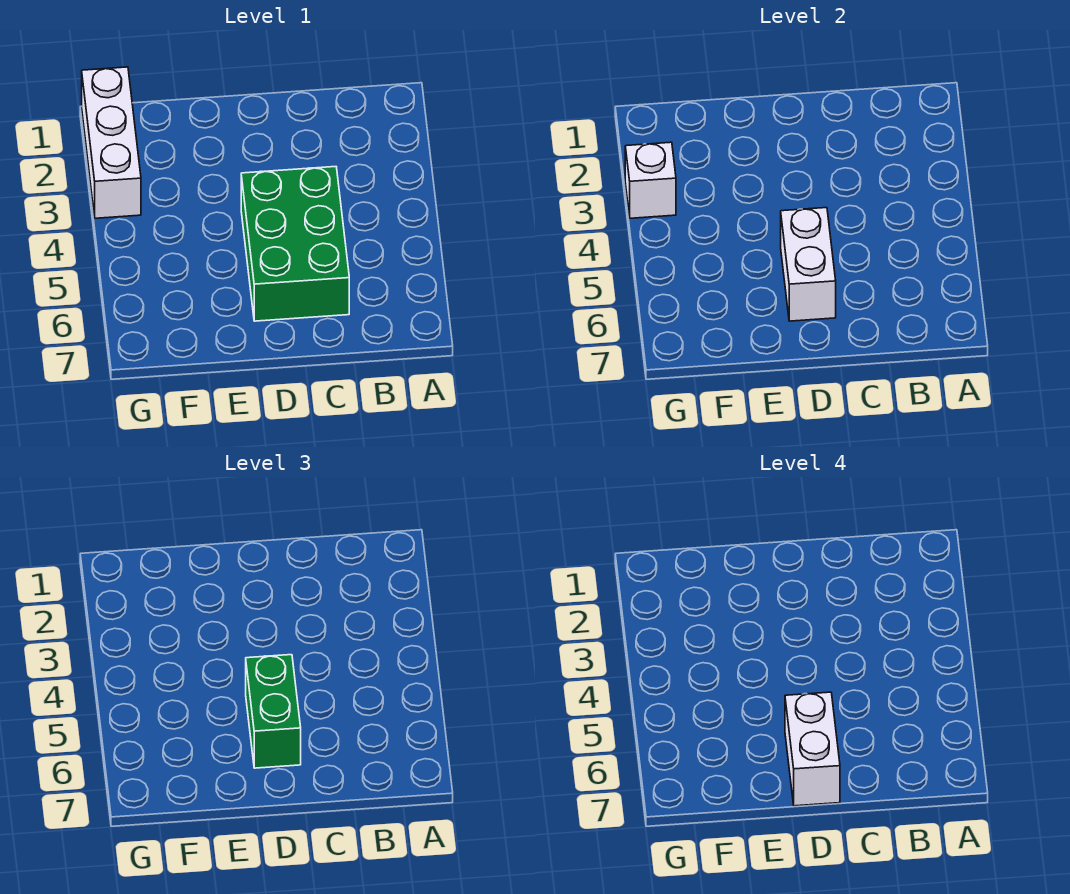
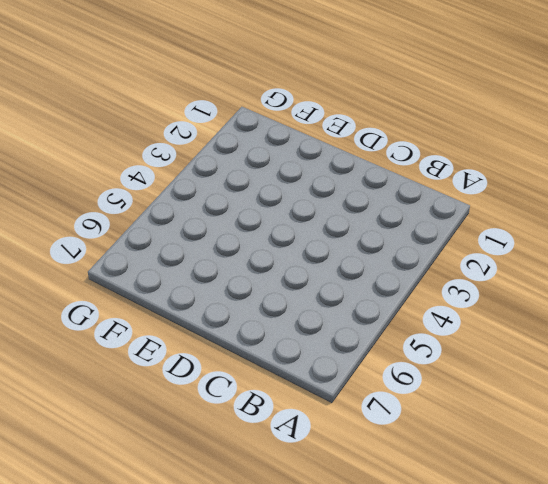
none -> green 2x3 brick [241,167,349,321]
none -> white 1x3 brick [82,67,141,218]

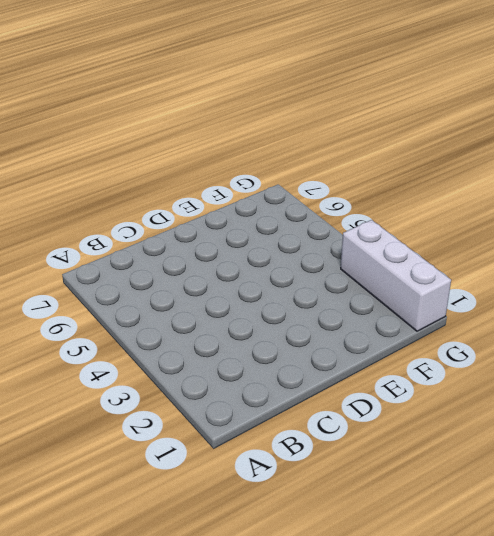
none -> green 2x3 brick [241,167,349,321]
none -> white 1x2 brick [781,208,836,321]

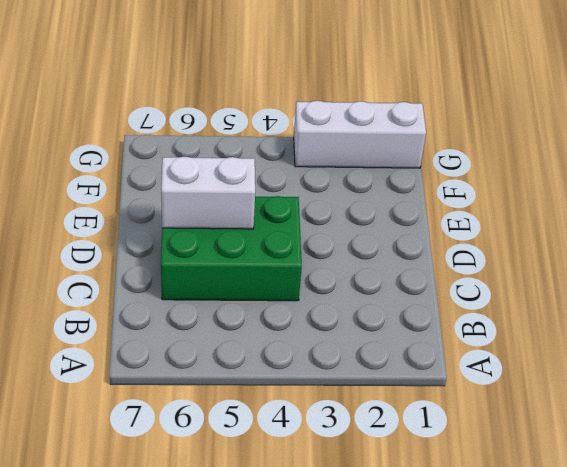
none -> white 1x1 brick [625,142,676,218]
none -> green 1x2 brick [246,655,301,768]

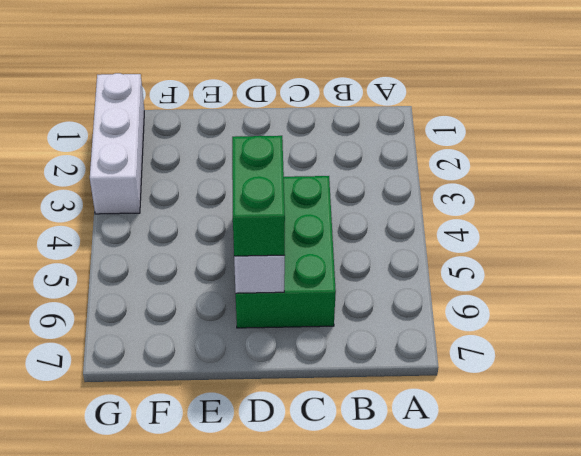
none -> white 1x1 brick [625,142,676,218]
none -> white 1x2 brick [785,692,840,806]

